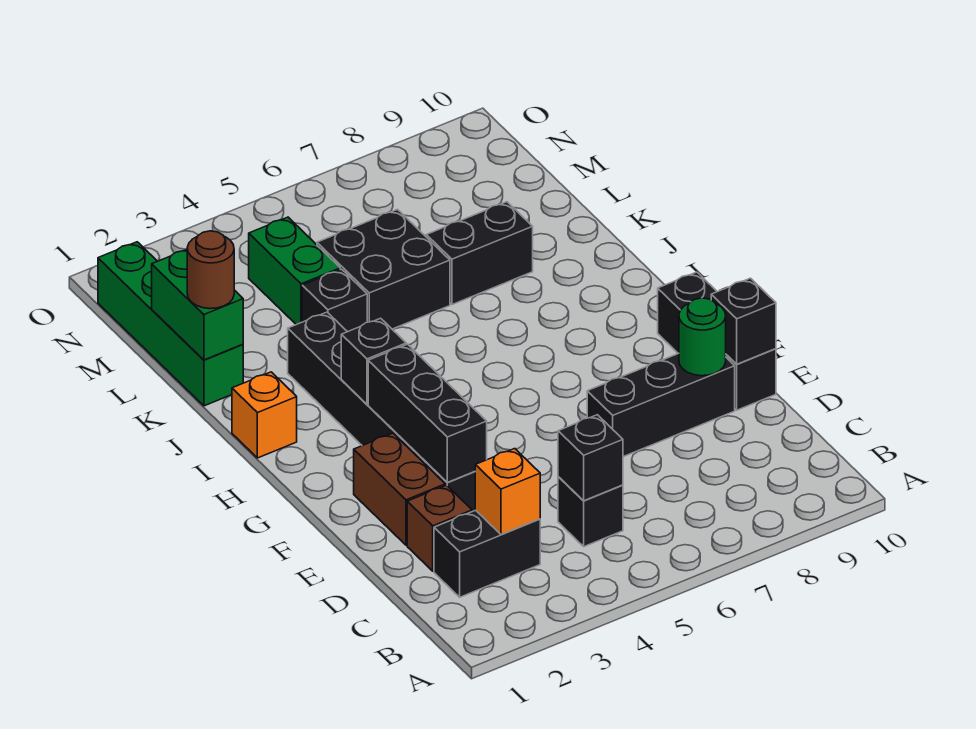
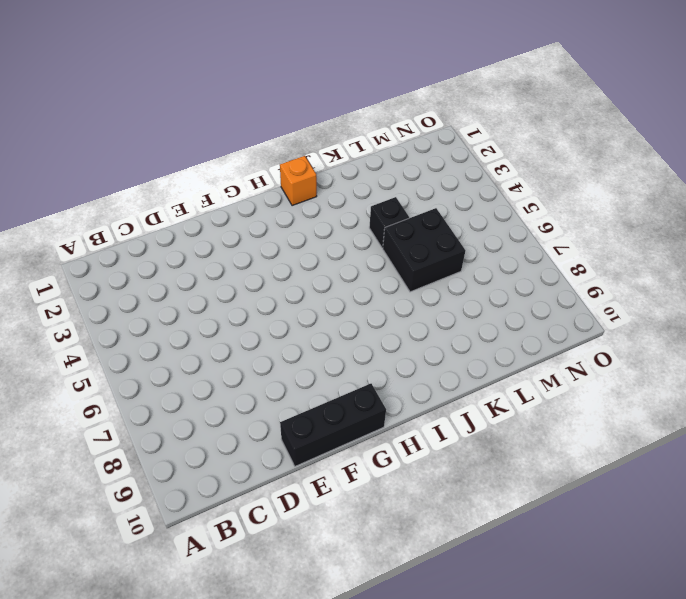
none -> black 1x2 brick [434,510,540,597]
none -> black 1x1 brick [558,477,623,547]
none -> brown 1x1 brick [407,485,472,571]

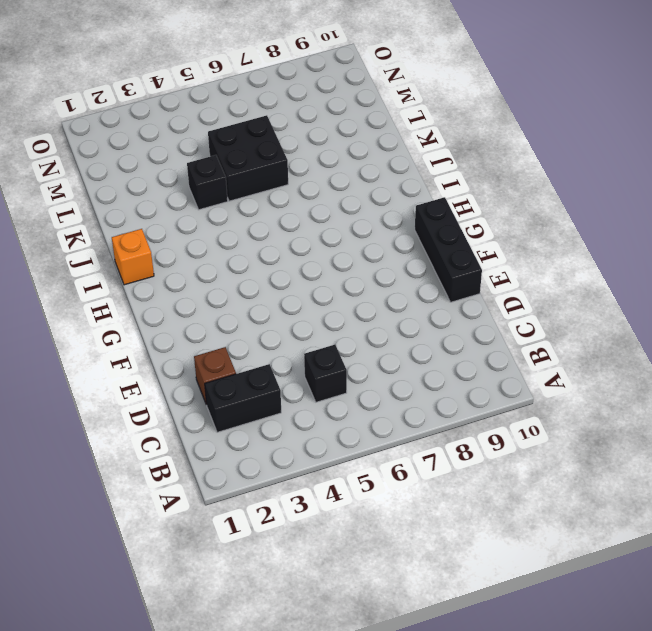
none -> brown 1x2 brick [354,433,445,545]
none -> black 1x6 brick [288,312,475,512]
none -> black 1x3 brick [587,353,735,457]

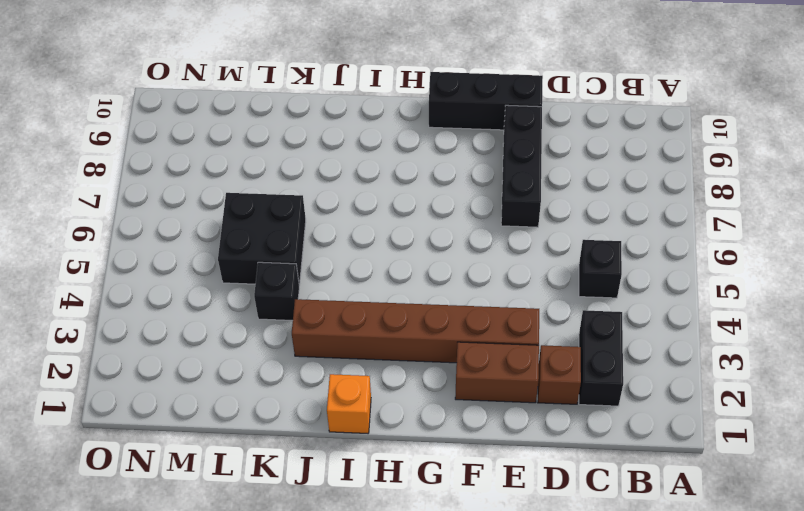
brown 1x6 brick [292,299,539,363] -> black 1x6 brick [288,312,475,512]
none -> green 1x4 brick [98,242,243,406]
none -> black 1x2 brick [426,202,533,305]
none -> green 1x2 brick [249,217,340,325]

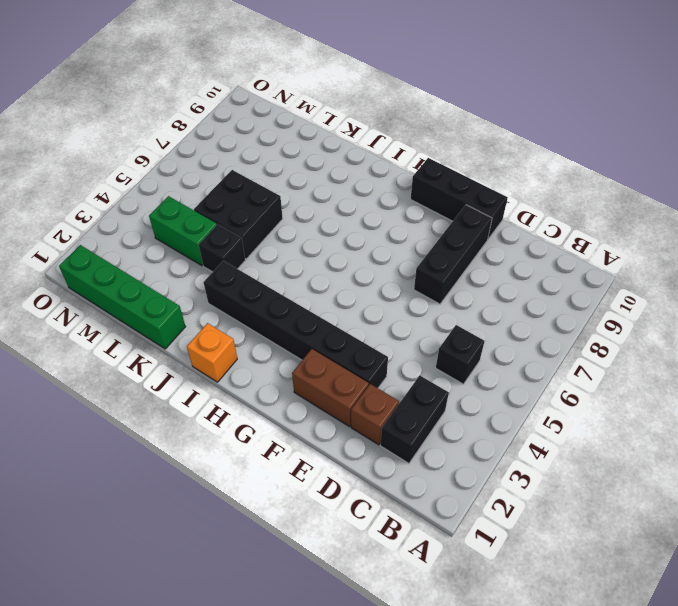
none -> black 1x2 brick [426,202,533,305]
none -> orange 1x1 brick [475,449,540,534]
none -> black 1x1 brick [558,415,623,501]

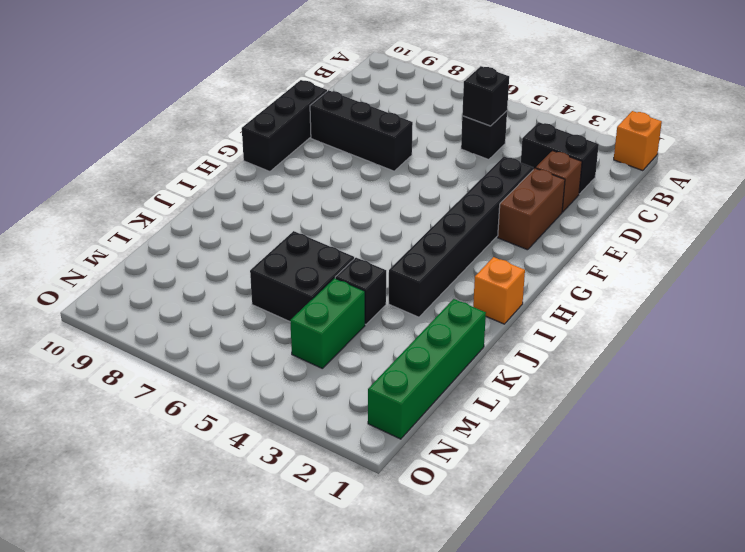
orange 1x1 brick [614,111,662,171] -> orange 1x1 brick moved to [475,449,540,534]
none -> black 1x2 brick [426,202,533,305]
none -> black 1x3 brick [368,344,487,482]
none -> green 1x1 round brick [679,298,726,376]

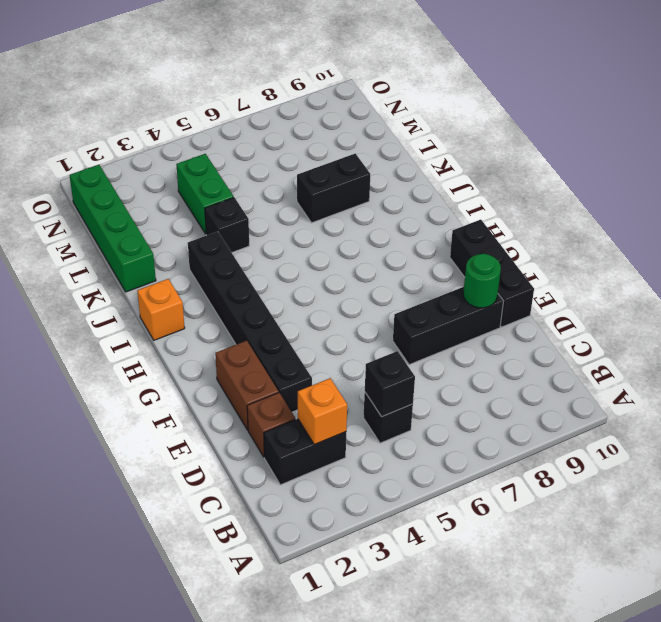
none -> black 2x2 brick [317,209,450,329]
none -> black 1x3 brick [368,344,487,482]
none -> black 1x1 brick [711,278,776,364]

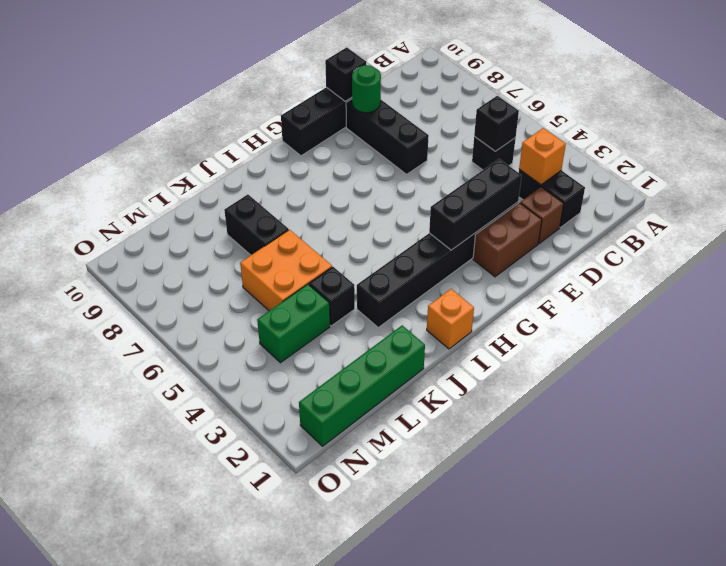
orange 2x2 brick [240,230,332,311] -> black 2x2 brick [317,209,450,329]
none -> black 1x1 brick [341,318,406,404]
none -> green 1x2 brick [152,249,243,360]
none -> brown 1x1 round brick [187,231,234,309]

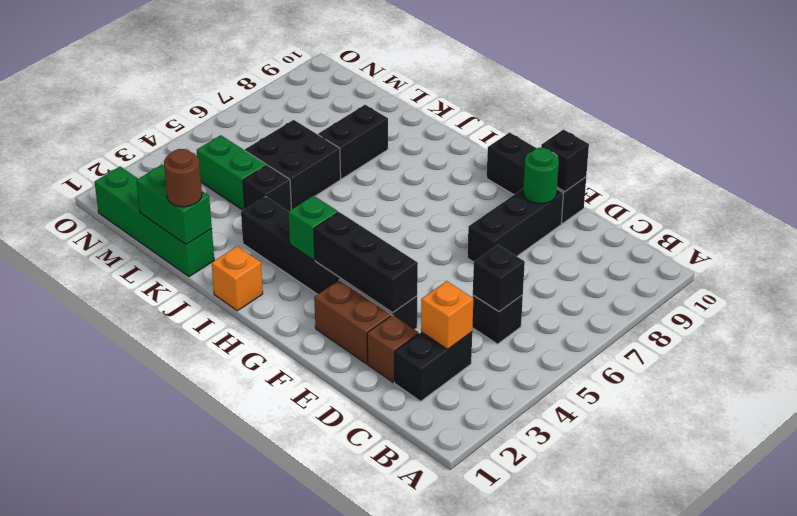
green 1x1 brick [288,196,338,260] -> black 1x1 brick [341,318,406,404]

